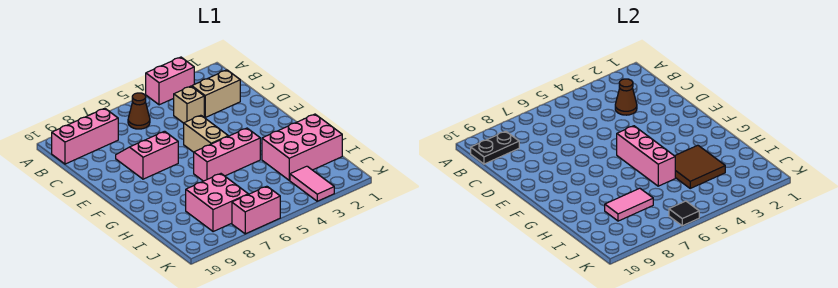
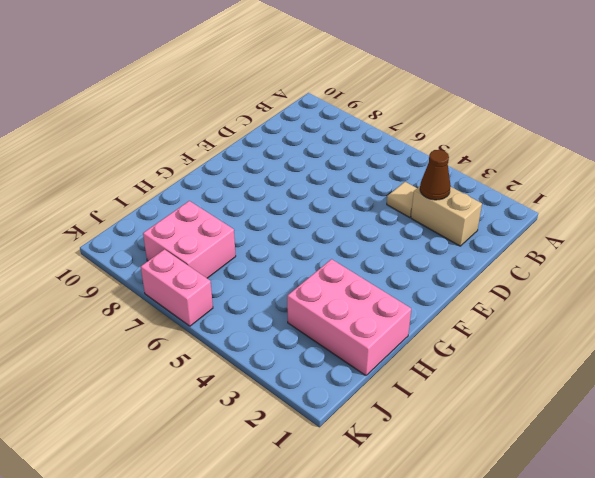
tan 1x1 tile [387,182,417,217] -> tan 1x1 brick [174,86,204,123]
none -> pink 1x2 brick [146,57,194,105]
none -> brown 1x1 cone [128,93,150,129]
none -> pink 1x3 brick [52,108,118,164]

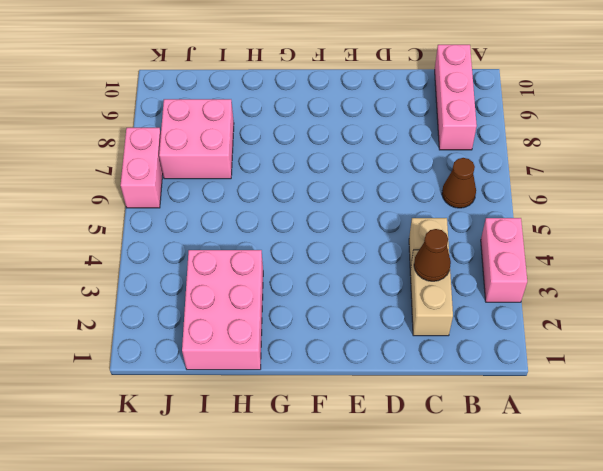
none -> pink 2x2 slope [116,131,178,179]
none -> tan 1x2 brick [184,115,228,152]
none -> pink 1x3 brick [194,128,260,181]

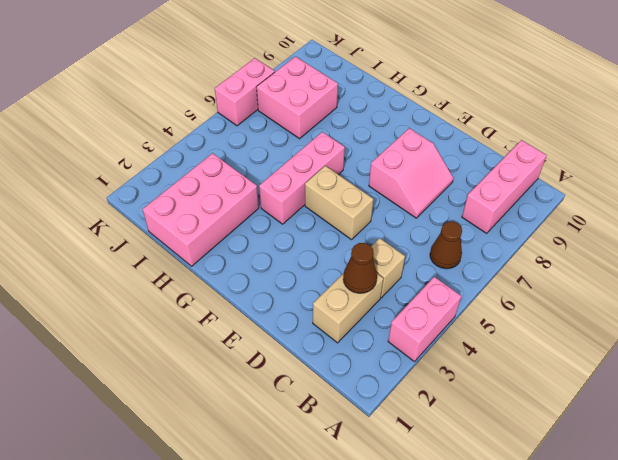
none -> pink 1x2 tile [290,166,334,201]
none -> black 1x2 plate [471,131,519,164]
none -> pink 1x3 brick [617,126,675,186]

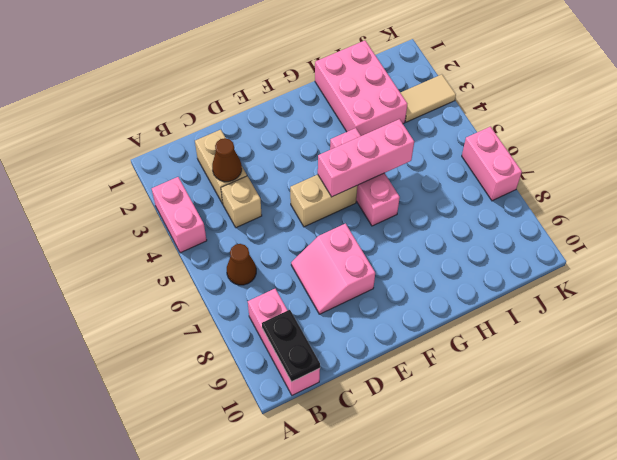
tan 1x2 tile [400,74,456,122] -> pink 1x2 tile [290,166,334,201]
none -> pink 2x2 brick [186,174,248,232]
none -> brown 2x2 tile [675,145,725,188]
none -> pink 1x2 tile [605,188,653,221]

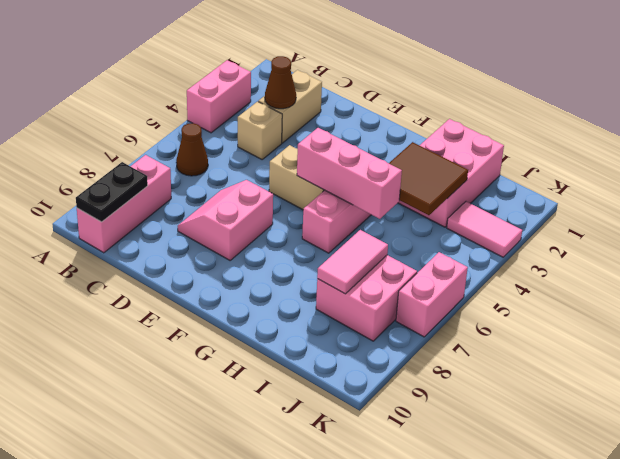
none -> black 1x1 tile [669,201,699,226]

